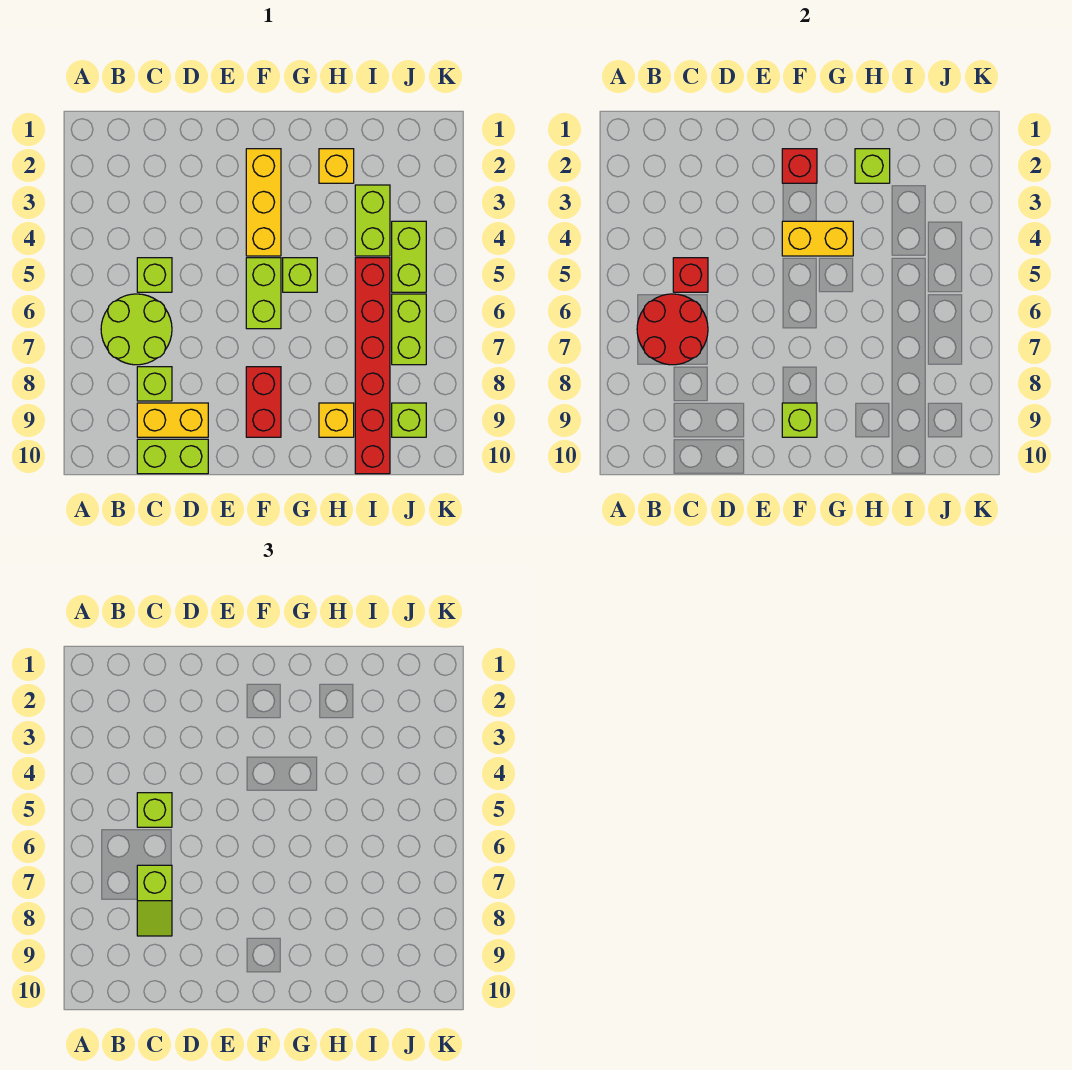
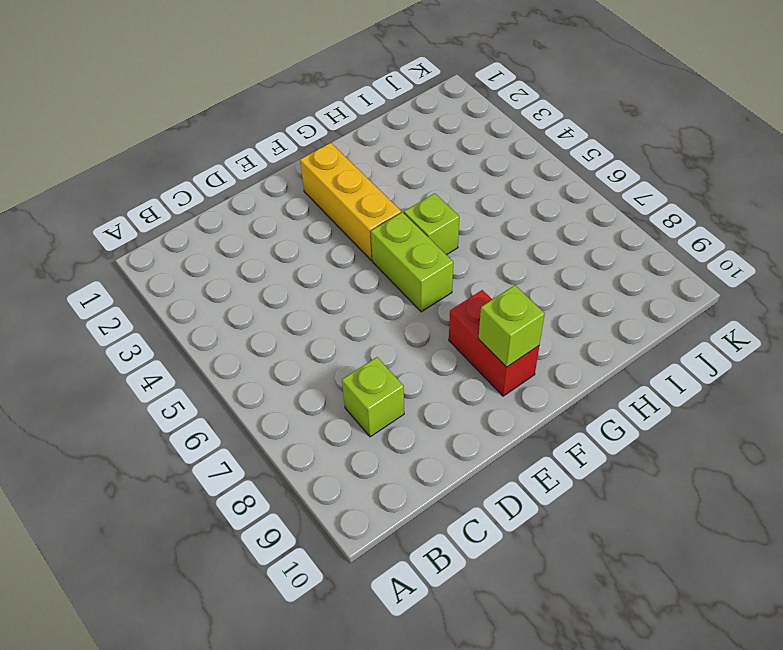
none -> lime 2x2 round brick [101,294,172,365]
none -> lime 1x1 brick [137,258,172,292]
none -> yellow 1x2 brick [137,403,208,437]

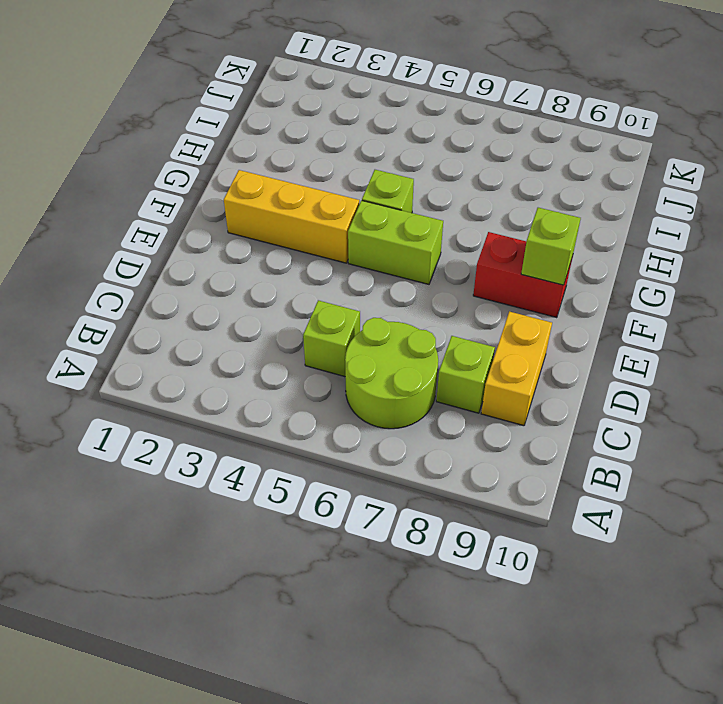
none -> lime 1x2 brick [137,439,208,474]
none -> yellow 1x1 brick [319,149,354,183]
none -> yellow 1x1 brick [319,403,354,437]

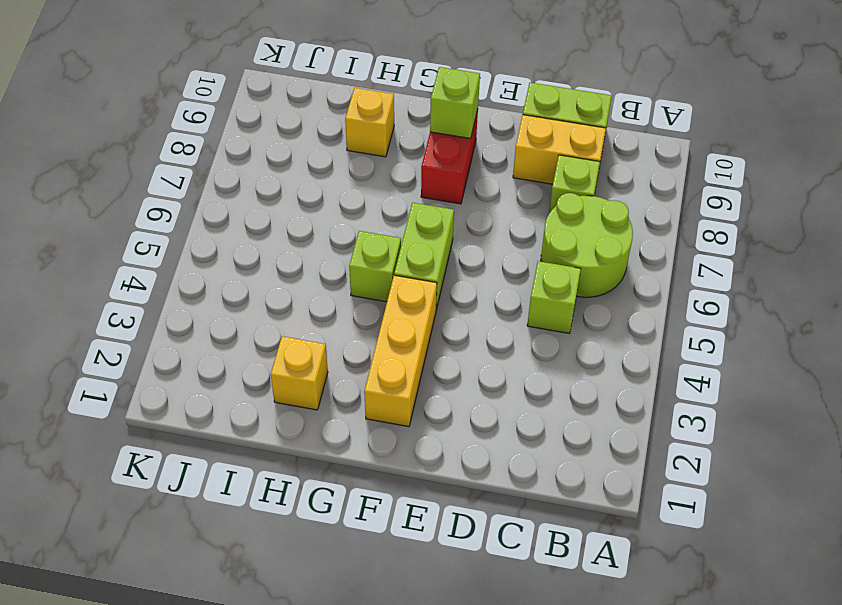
none -> lime 1x2 brick [355,185,390,256]
none -> red 1x6 brick [355,258,390,474]
none -> lime 1x2 brick [392,221,426,292]

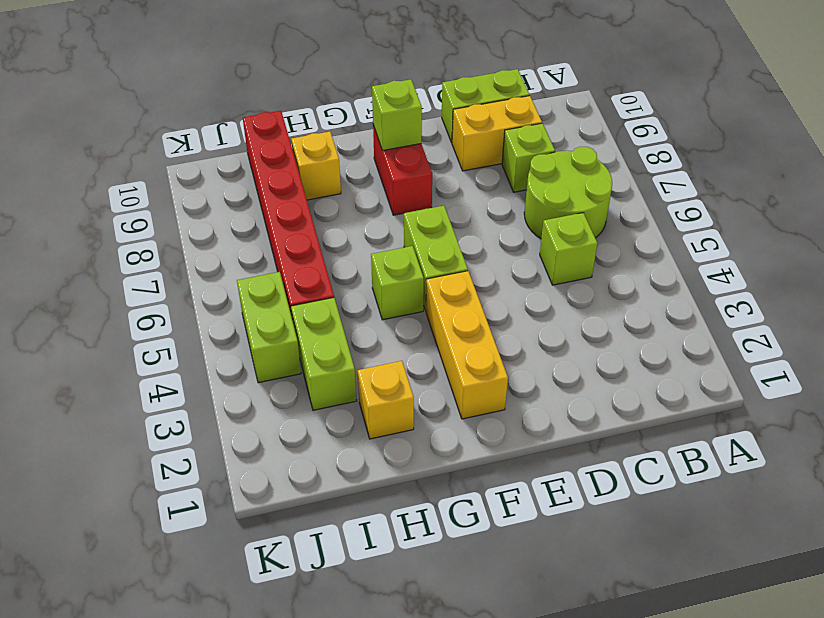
none -> lime 1x2 brick [392,294,426,365]
none -> lime 1x1 brick [392,403,426,437]
none -> red 2x2 round brick [637,294,708,365]

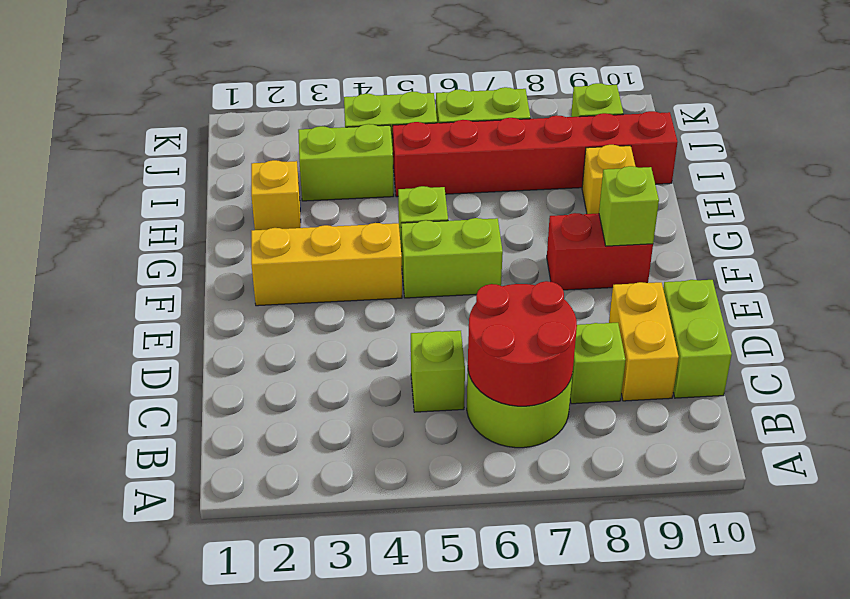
none -> red 1x1 brick [673,258,708,292]
none -> red 1x1 brick [782,149,817,183]
none -> yellow 1x2 brick [782,221,853,256]

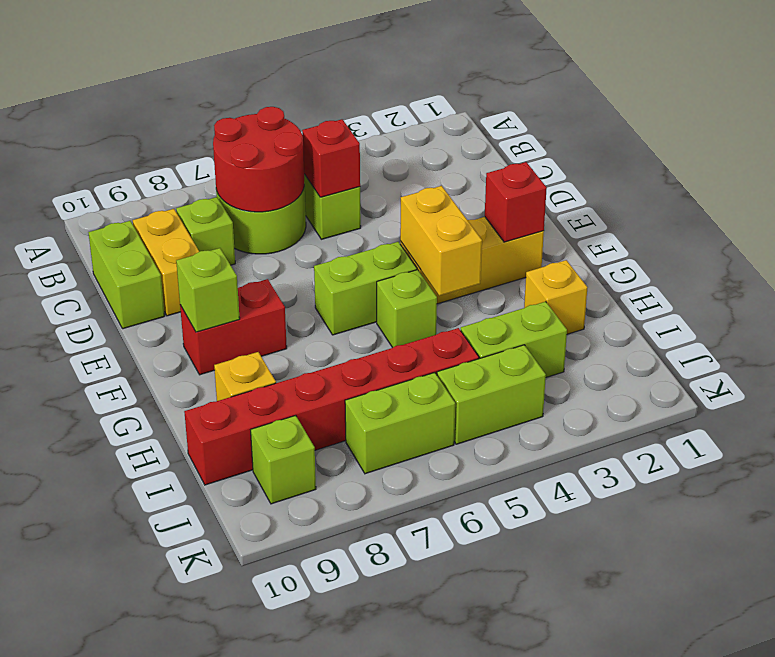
none -> lime 1x1 brick [855,149,890,183]
none -> lime 1x1 brick [137,793,172,827]
none -> lime 1x2 slope [137,865,172,936]

